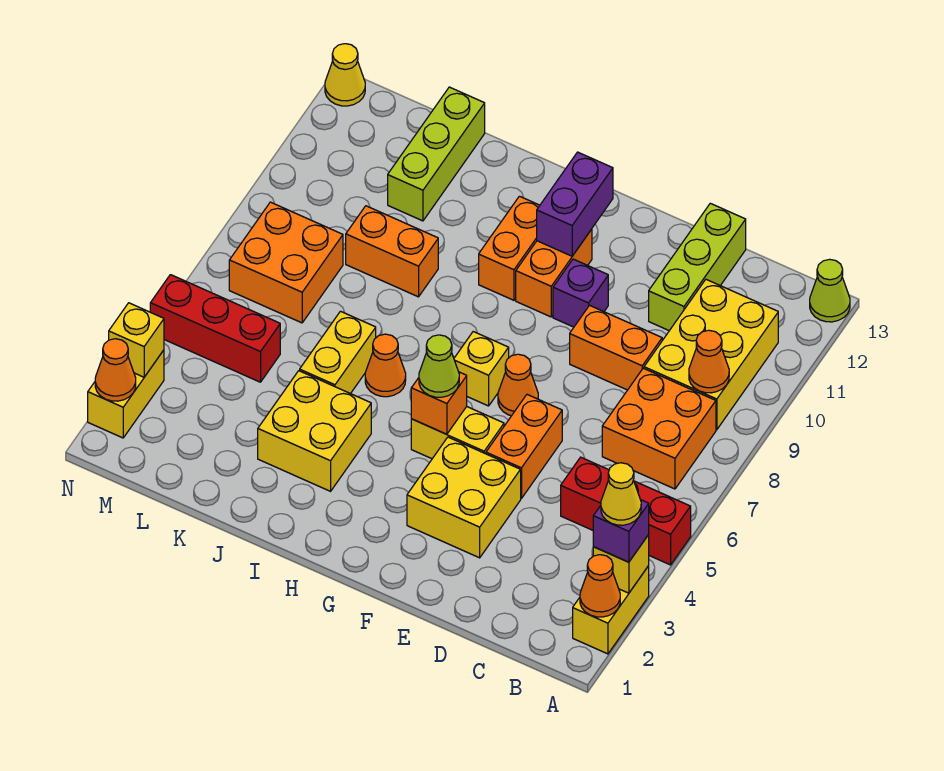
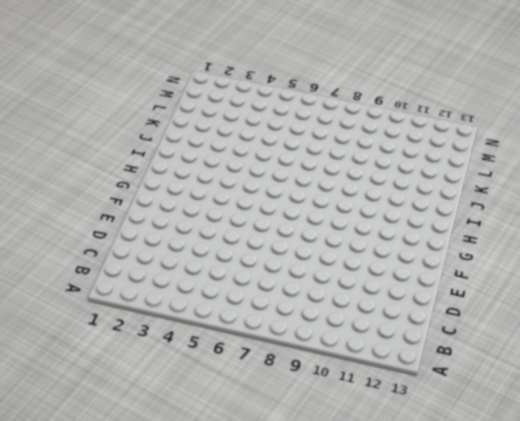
none -> yellow 1x2 brick [573,566,649,654]
none -> red 1x3 brick [561,457,691,565]
none -> lime 1x1 cone [810,259,850,322]
none -> orange 2x2 brick [602,368,716,489]

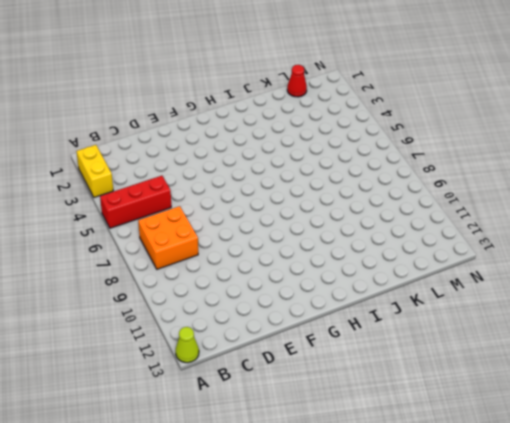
red 1x1 cone [287,65,307,97] -> none
none -> yellow 2x3 brick [644,280,778,430]
none -> orange 1x2 brick [570,305,662,390]
none -> lime 1x3 brick [649,203,746,331]
none -> yellow 2x2 brick [407,437,521,558]

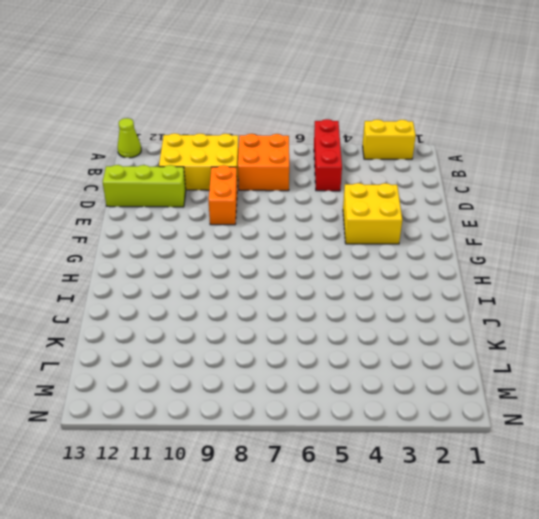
none -> orange 1x2 brick [486,395,562,499]
none -> yellow 1x2 brick [411,407,504,459]
none -> orange 1x1 cone [498,354,538,416]
none -> purple 1x1 brick [553,259,608,327]

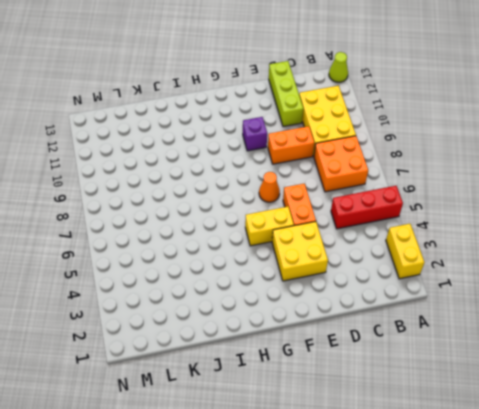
none -> yellow 1x1 brick [454,332,509,406]
none -> orange 1x2 brick [516,229,592,317]
none -> orange 1x2 brick [479,196,540,300]
none -> yellow 2x2 brick [258,371,371,491]

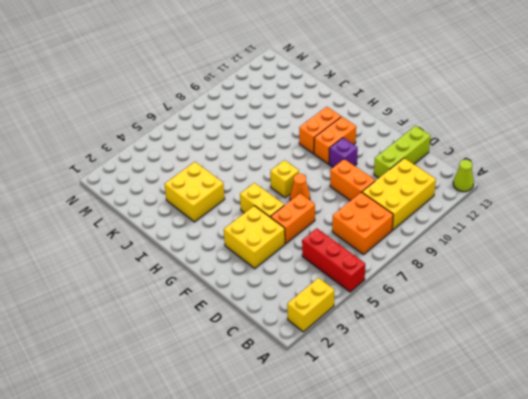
none -> orange 1x1 cone [365,334,406,397]
none -> yellow 1x2 brick [300,311,376,394]
none -> orange 1x2 brick [346,206,438,297]
none -> lime 1x3 brick [388,87,485,221]

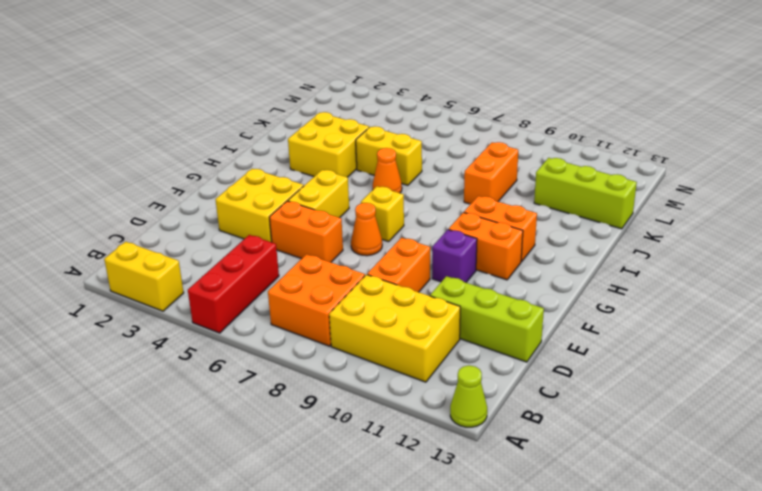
none -> red 1x3 brick [150,275,280,382]
none -> orange 2x2 brick [229,202,343,323]
none -> yellow 1x2 brick [88,350,164,438]
none -> yellow 1x1 cone [325,44,365,106]

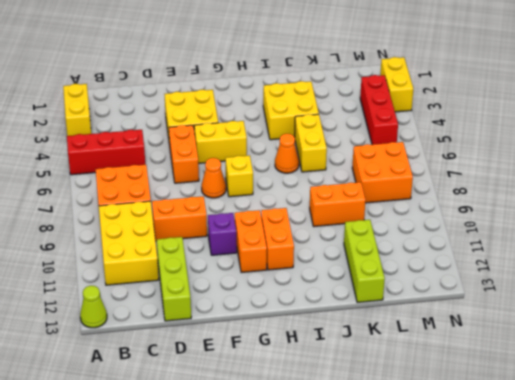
red 1x3 brick [360,75,398,145] -> red 1x3 brick turned to [150,275,280,382]
none -> yellow 1x1 cone [325,44,365,106]
none -> orange 1x1 cone [580,555,620,617]
none -> yellow 1x1 brick [593,535,649,593]
none -> orange 1x1 cone [689,330,729,393]

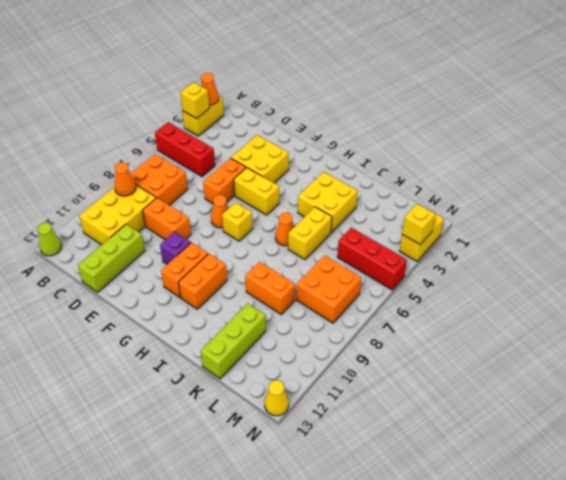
none -> orange 1x1 brick [411,372,467,434]
none -> purple 1x2 brick [537,152,613,256]
none -> orange 1x1 cone [95,339,136,401]
none -> purple 1x1 brick [593,500,649,562]

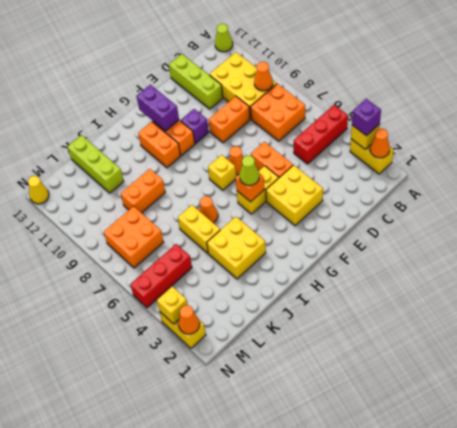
none -> yellow 1x1 cone [601,463,641,525]

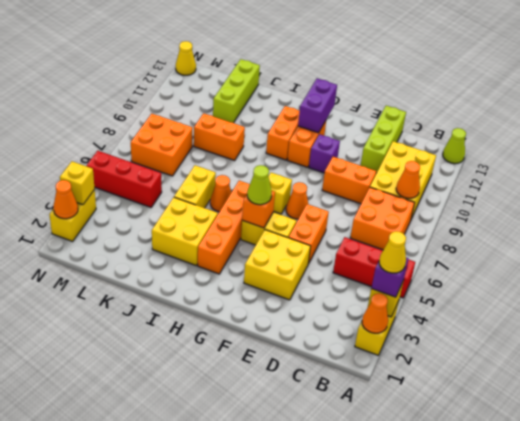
orange 1x4 brick [198,181,250,274] -> none

